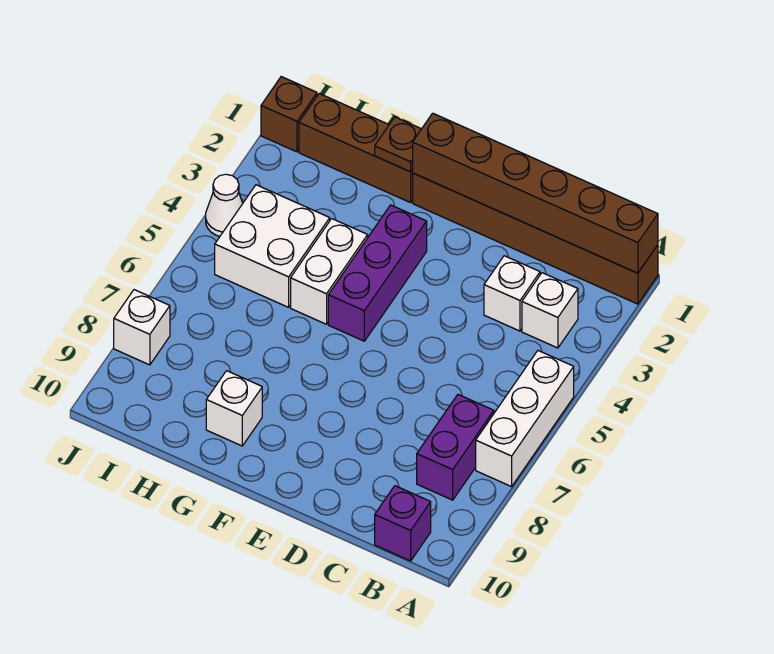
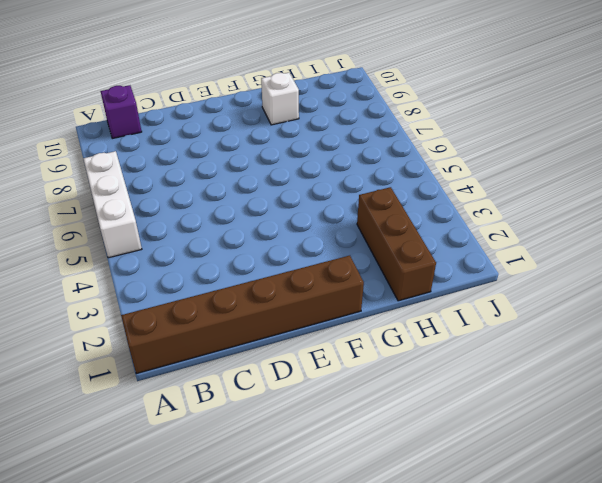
brown 1x3 brick [357,187,436,301] -> brown 1x3 brick turned to [299,94,413,203]
none -> white 1x1 brick [522,273,578,348]
none -> purple 1x2 brick [417,395,494,500]
none -> white 1x1 brick [484,256,540,331]

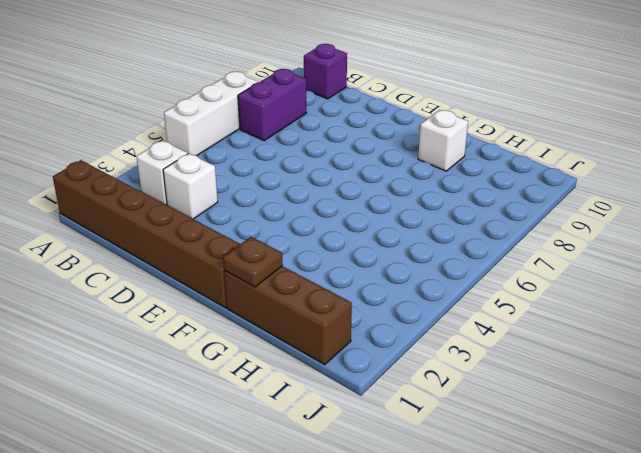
none -> purple 1x3 brick [328,205,427,341]
none -> white 1x2 brick [291,219,368,324]
none -> white 2x2 brick [215,185,330,307]

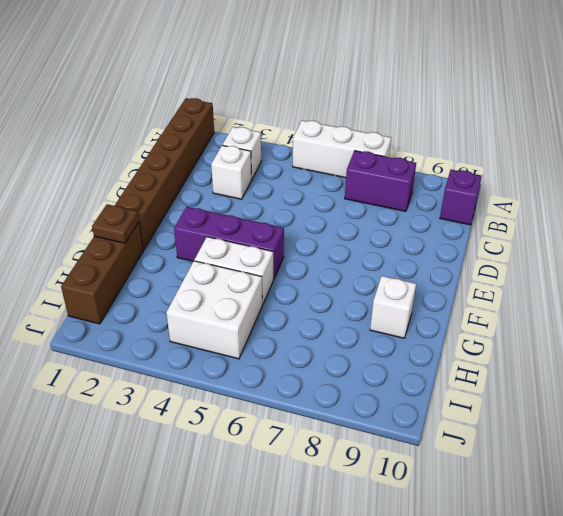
none -> brown 1x1 brick [261,77,317,152]
none -> white 1x1 cone [206,174,243,236]
none -> white 1x1 brick [114,290,170,365]

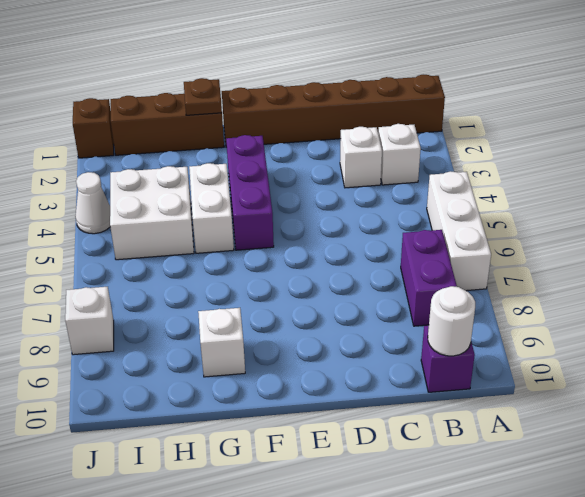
white 1x1 round brick [428,286,475,356] -> none
none -> brown 1x6 brick [412,113,658,273]

